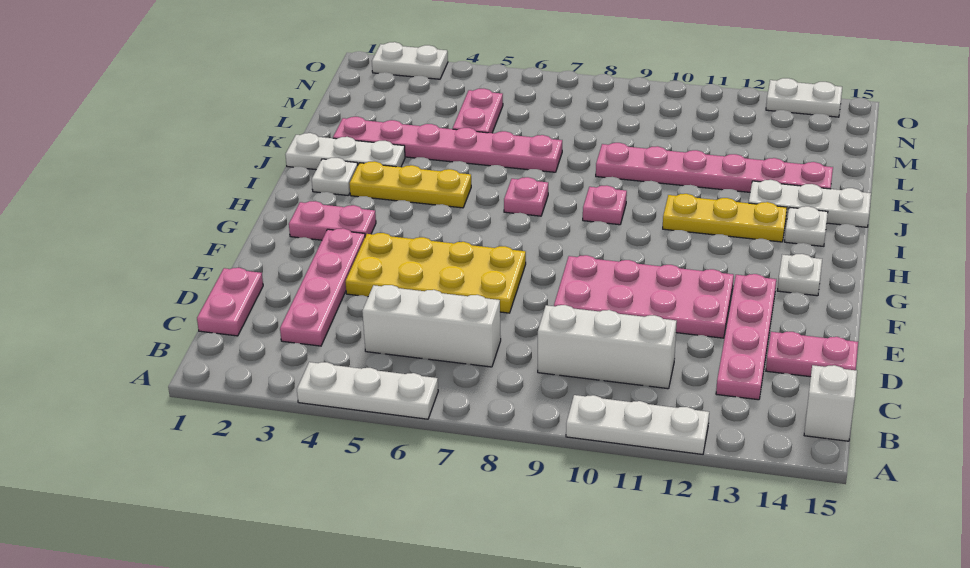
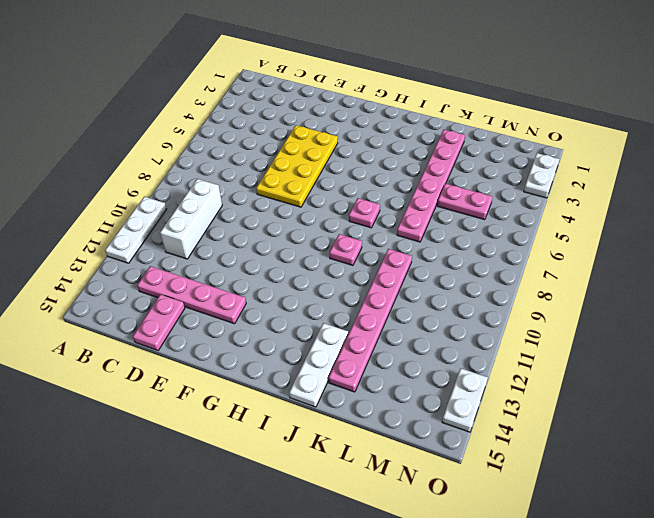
none -> white 1x3 plate [297,362,438,419]
none -> white 1x1 brick [804,365,857,441]
none -> pink 1x2 plate [197,268,263,336]

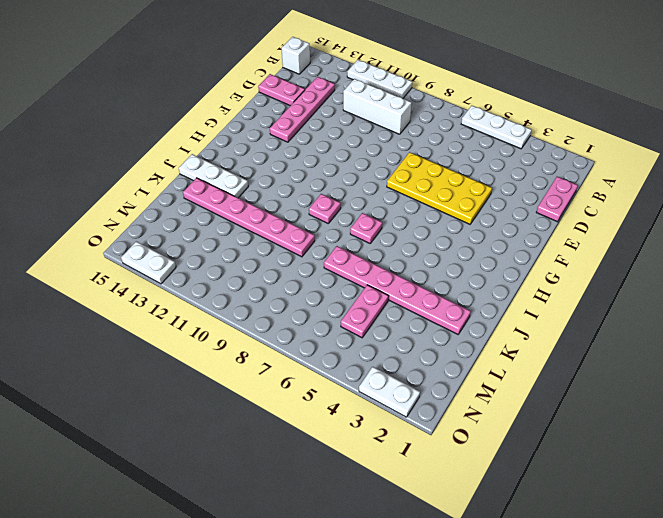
none -> pink 1x4 plate [280,228,365,346]
none -> white 1x3 brick [362,285,501,367]
none -> pink 2x4 plate [554,255,734,338]

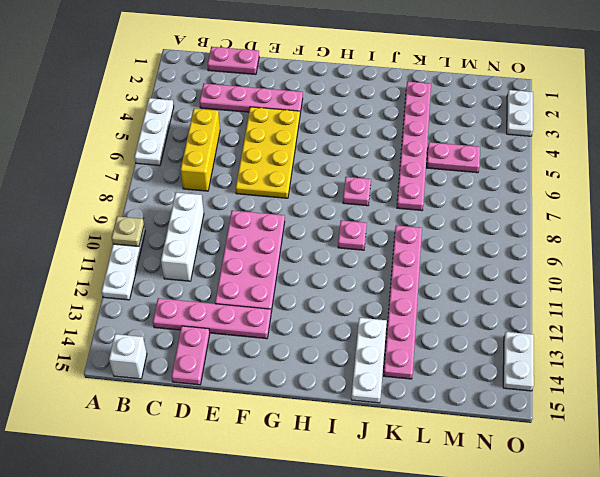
tan 1x1 plate [112,216,144,247] -> none
yellow 1x3 brick [181,108,220,191] -> white 1x3 brick [362,285,501,367]
none -> pink 1x2 plate [289,201,376,240]
none -> white 1x1 plate [777,254,822,296]
none -> white 1x1 plate [312,158,358,195]

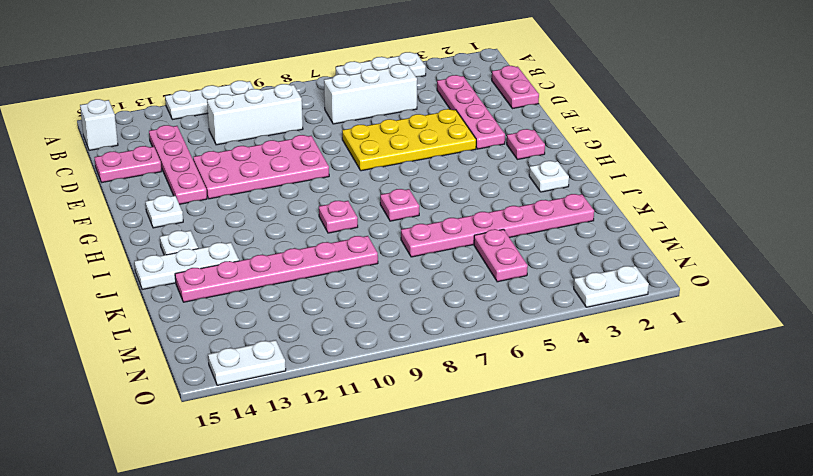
pink 1x1 plate [507,129,545,160] -> pink 1x2 plate [289,201,376,240]
none -> yellow 1x3 plate [349,161,471,208]
none -> yellow 1x3 plate [663,194,787,242]
none -> white 1x3 plate [285,133,405,170]

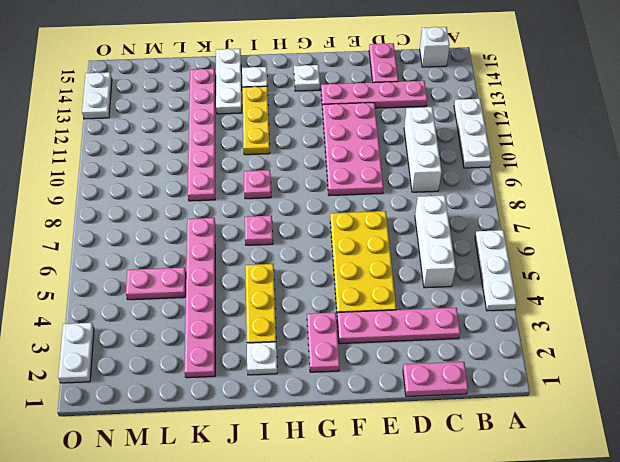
none -> white 1x3 plate [285,133,405,170]

